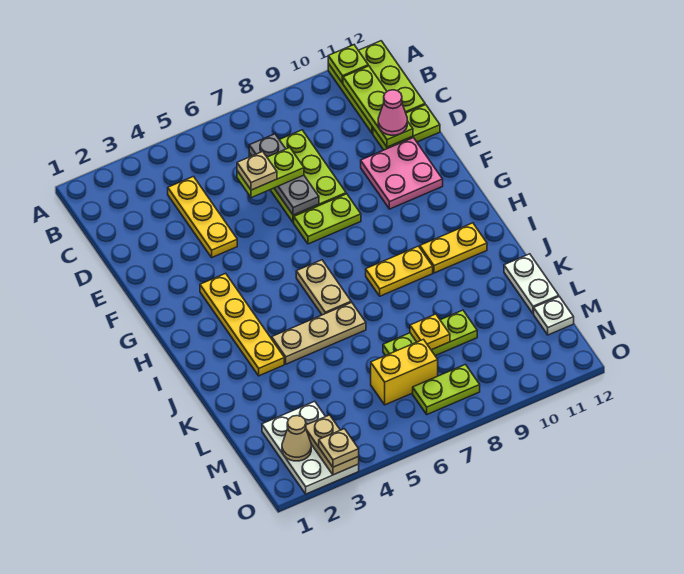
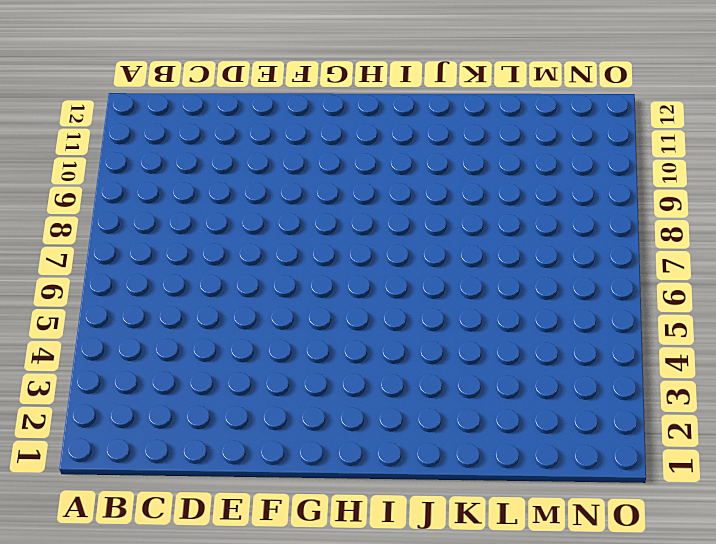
none -> lime 2x3 plate [328,41,425,133]
none -> yellow 1x3 plate [168,177,237,257]
none -> lime 2x3 plate [249,130,346,223]

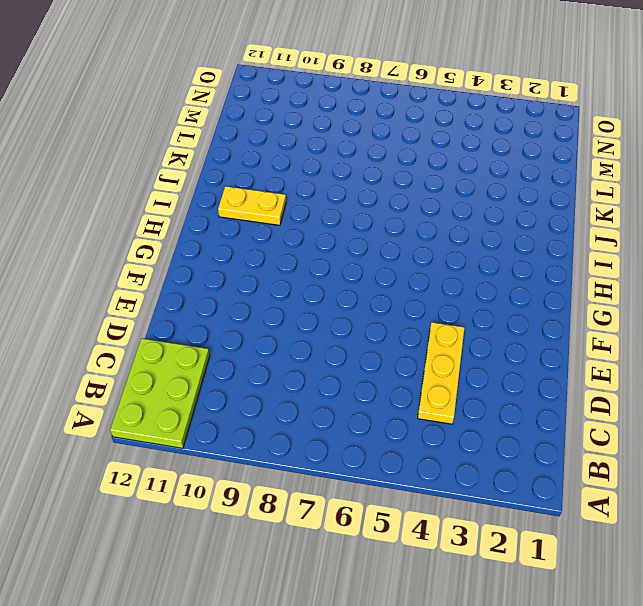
none -> lime 2x3 plate [249,130,346,223]
none -> lime 1x2 plate [373,105,440,150]
none -> pink 2x2 plate [361,138,443,209]

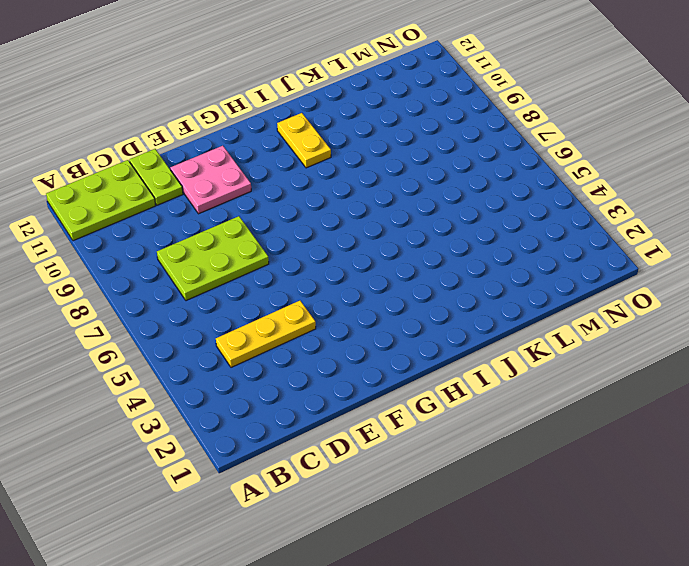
none -> lime 1x2 plate [294,194,361,244]
none -> yellow 1x4 plate [200,273,284,376]
none -> tan 1x2 plate [296,260,351,315]

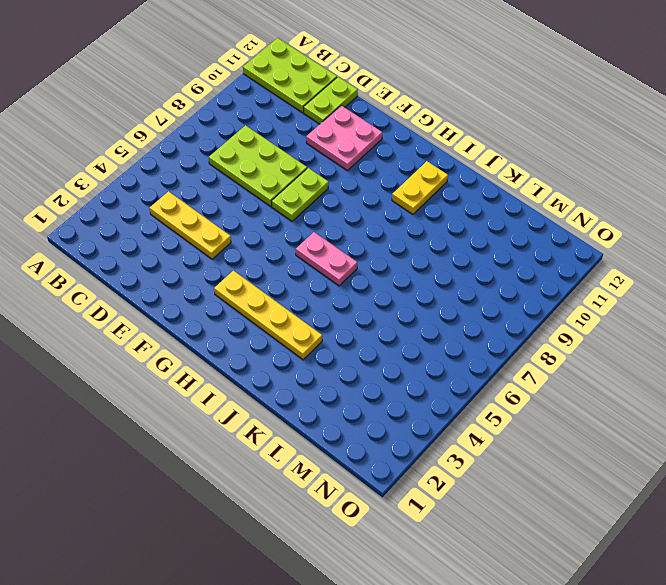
pink 1x2 plate [296,232,357,286] -> tan 1x2 plate [296,260,351,315]
none -> yellow 1x2 plate [366,246,433,296]
none -> tan 1x3 plate [272,302,366,364]
none -> white 1x2 plate [504,254,559,314]

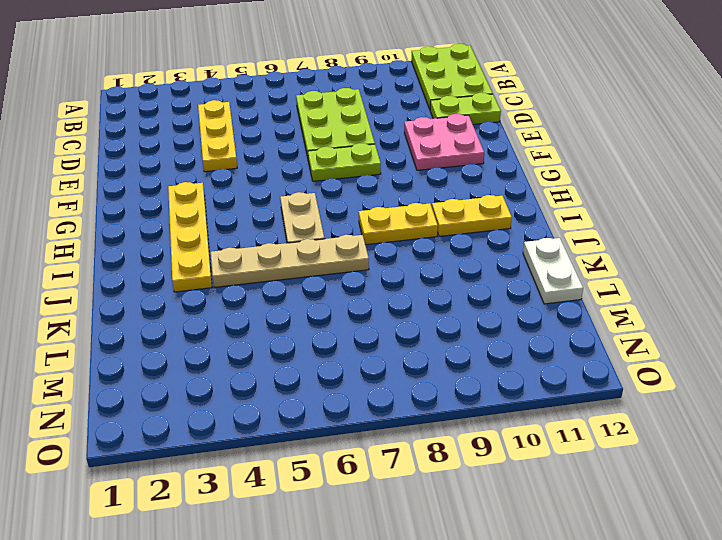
tan 1x4 plate [211,235,369,287] -> tan 1x3 plate [272,302,366,364]
none -> lime 1x3 plate [383,310,477,356]
none -> white 2x3 plate [262,401,359,494]
none -> yellow 1x2 brick [371,339,438,405]

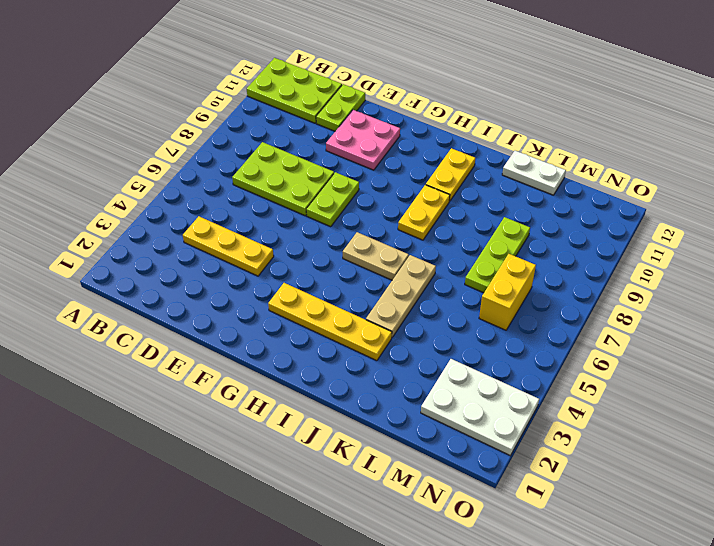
none -> white 1x1 plate [534,297,574,335]
none -> lime 1x2 plate [413,365,480,414]
none -> lime 1x1 plate [328,45,368,83]

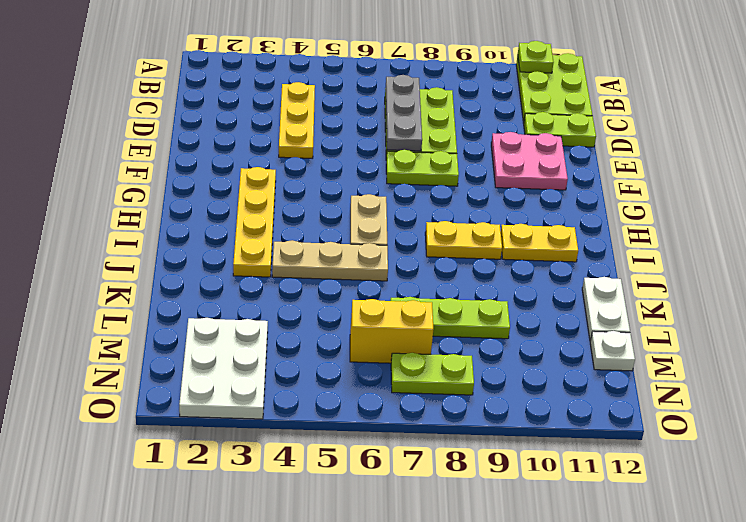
none -> lime 1x3 plate [343,66,413,147]
none -> yellow 1x1 plate [410,314,450,350]
none -> tan 1x1 cone [282,416,311,461]

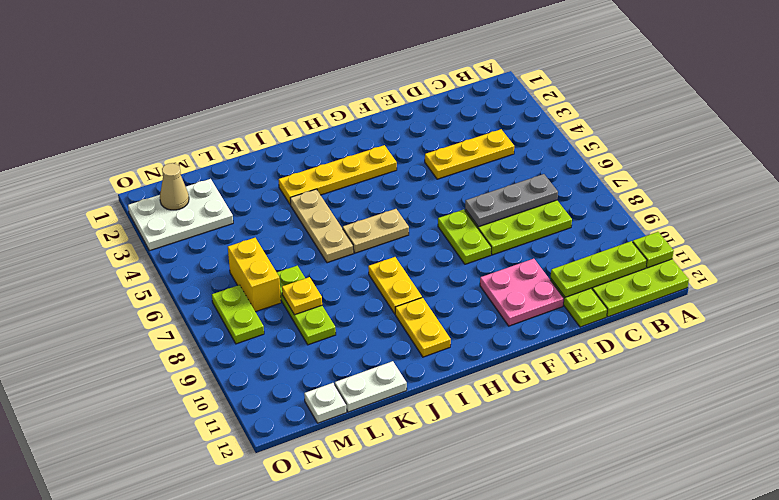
none -> tan 1x2 plate [306,415,359,475]
none -> lime 1x2 plate [237,148,304,198]
none -> pink 1x1 cone [378,90,407,135]

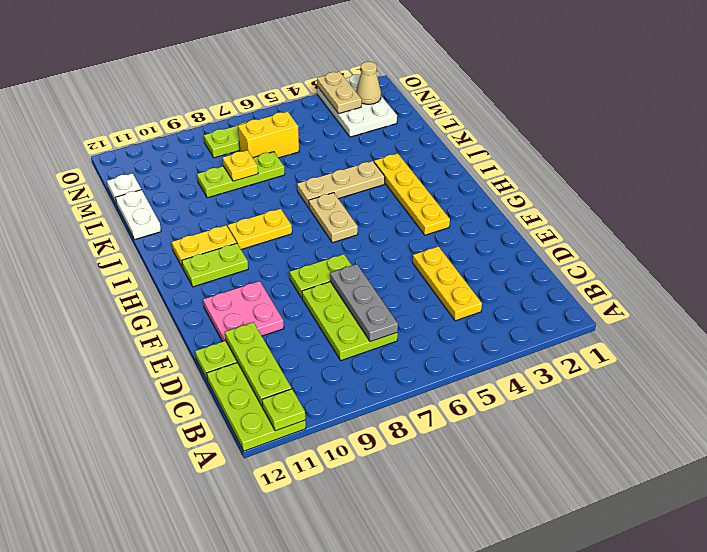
lime 1x2 plate [182,243,248,287] -> lime 1x2 plate moved to [237,148,304,198]
none -> pink 1x1 cone [378,90,407,135]
none -> tan 1x1 plate [319,429,359,467]
none -> tan 1x1 plate [237,151,277,190]

